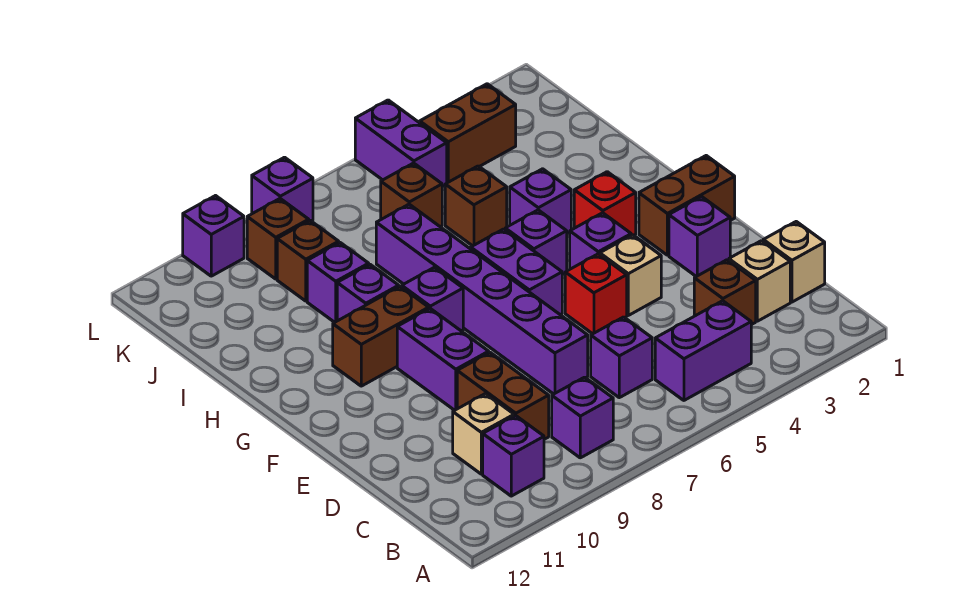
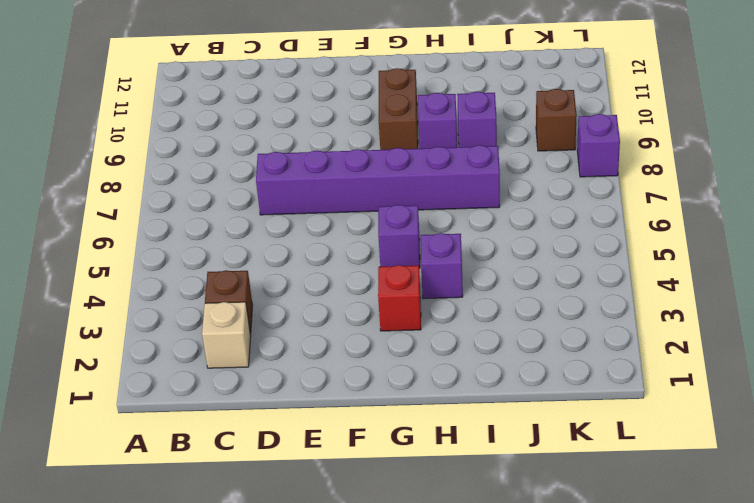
none -> purple 1x2 brick [655,301,751,400]
none -> purple 1x1 brick [552,377,613,458]
none -> purple 1x1 brick [483,415,544,496]
none -> tan 1x1 brick [763,222,825,302]

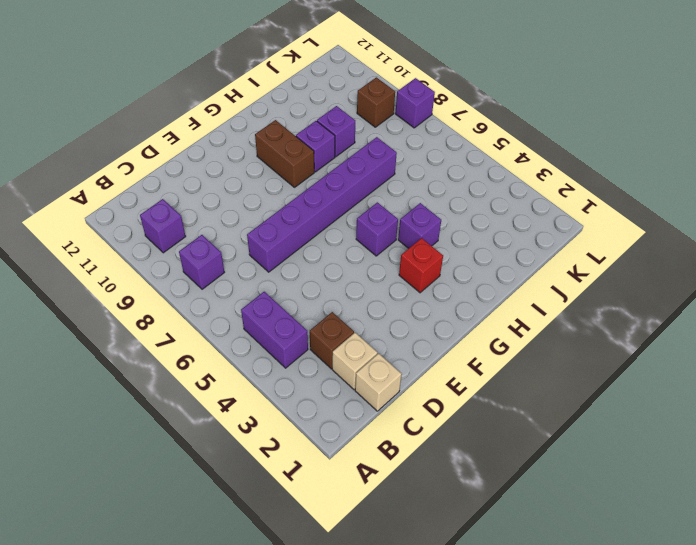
none -> purple 1x1 brick [591,317,652,398]
none -> brown 1x2 brick [457,353,549,439]
none -> tan 1x1 brick [453,394,514,474]
none -> purple 1x1 brick [669,197,730,277]

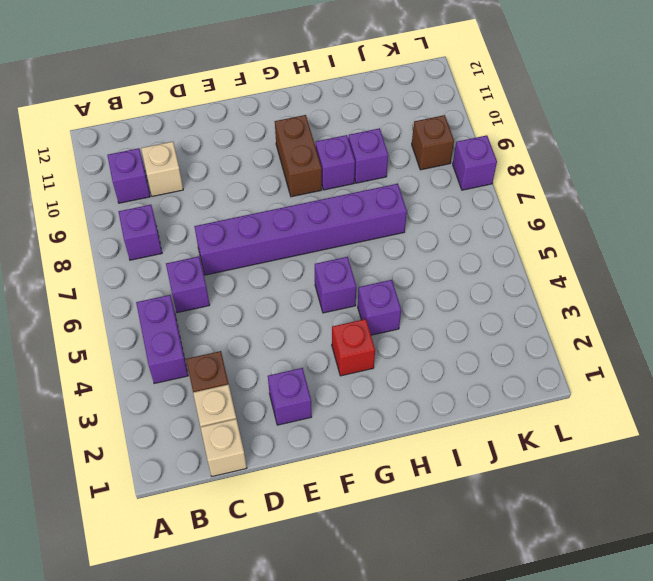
none -> brown 1x2 brick [457,353,549,439]
none -> tan 1x1 brick [600,235,661,315]
none -> red 1x1 brick [565,254,627,334]
none -> purple 1x2 brick [397,309,489,410]

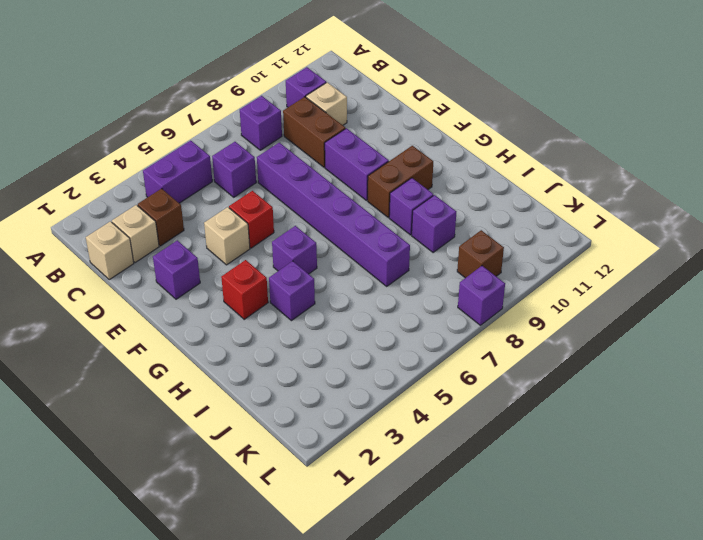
none -> brown 1x2 brick [639,156,735,255]
none -> purple 1x1 brick [570,213,631,269]
none -> purple 1x2 brick [471,229,562,315]
none -> purple 1x1 brick [402,267,463,331]

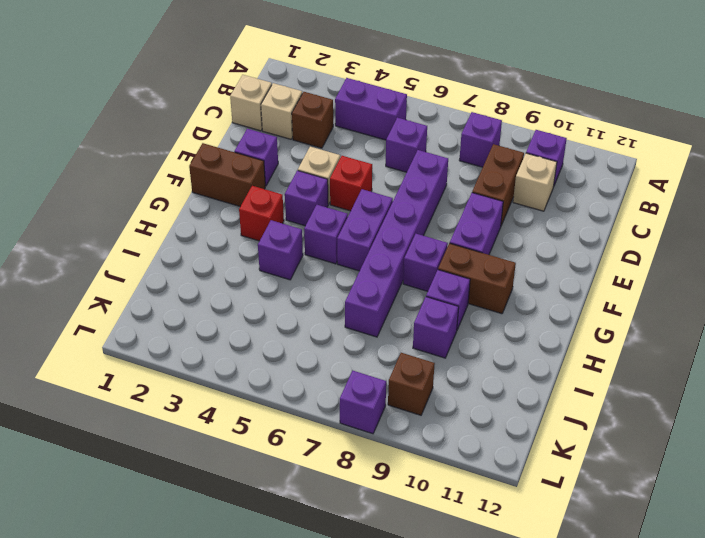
none -> brown 1x1 brick [445,166,507,246]
none -> brown 1x1 brick [381,163,442,227]
none -> brown 1x1 brick [277,221,339,301]
none -> brown 1x2 brick [420,84,516,183]

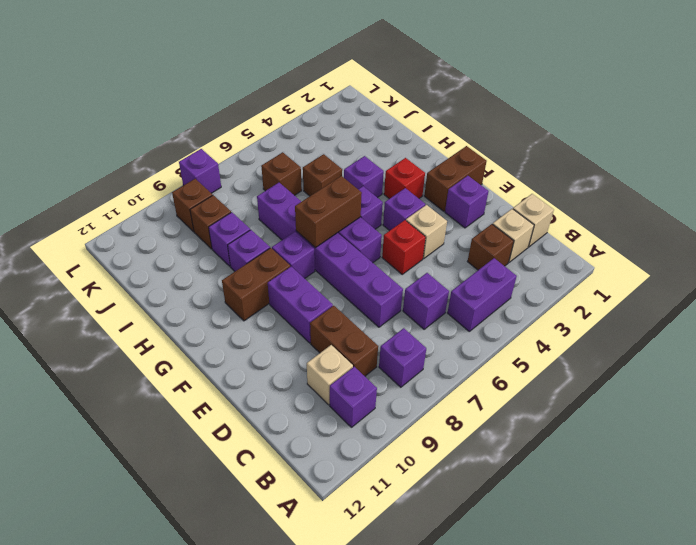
brown 1x2 brick [295,176,362,248] -> brown 1x2 brick moved to [420,84,516,183]
none -> purple 1x2 brick [355,100,447,187]
none -> purple 1x1 brick [183,196,244,276]

